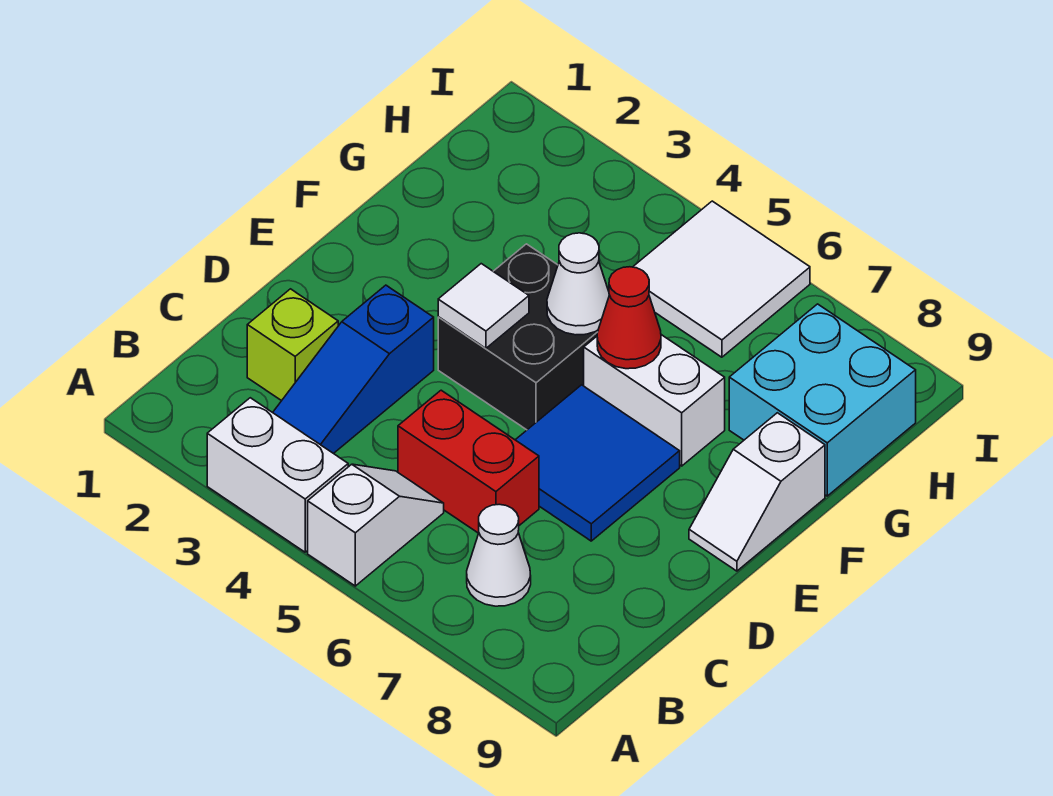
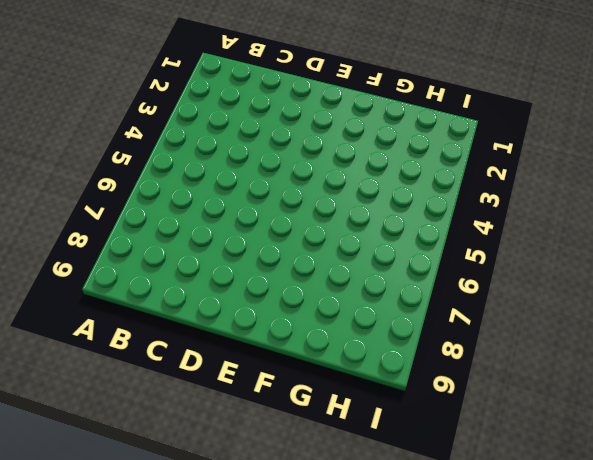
none -> white 1x2 brick [207,398,348,552]
none -> white 1x2 slope [308,464,444,586]
none -> blue 1x3 slope [273,285,434,454]

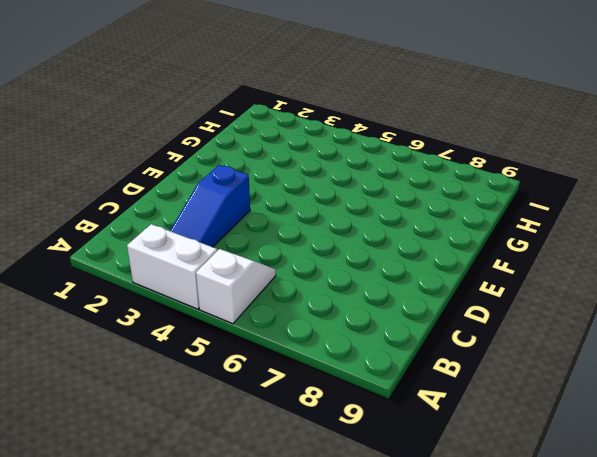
none -> white 1x1 cone [467,504,531,606]
none -> lime 1x1 brick [247,289,338,401]
none -> red 1x2 brick [398,390,539,533]

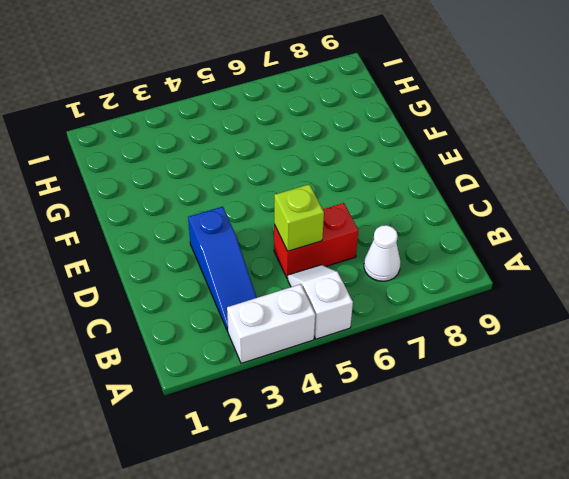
lime 1x1 brick [274,184,324,251] -> lime 1x1 brick moved to [247,289,338,401]
none -> blue 2x2 tile [516,385,680,541]
none -> black 2x2 brick [438,244,598,430]
none -> white 1x2 slope [689,413,825,571]

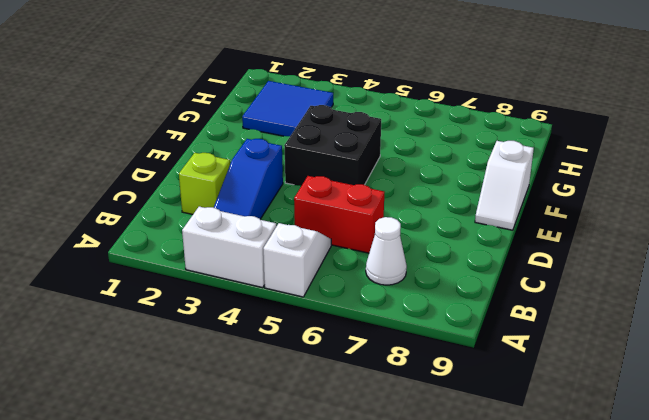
blue 2x2 tile [242,81,333,136] -> blue 2x2 tile moved to [516,385,680,541]
none -> white 1x2 brick [584,335,725,466]
none -> cyan 2x2 brick [729,304,916,496]
none -> white 2x2 tile [633,201,810,357]

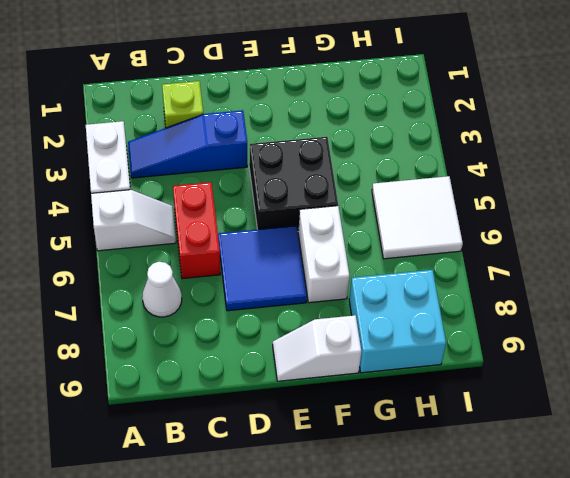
none -> white 1x1 tile [438,264,529,348]
none -> white 1x1 cone [547,233,609,335]
none -> red 1x1 cone [597,267,661,369]

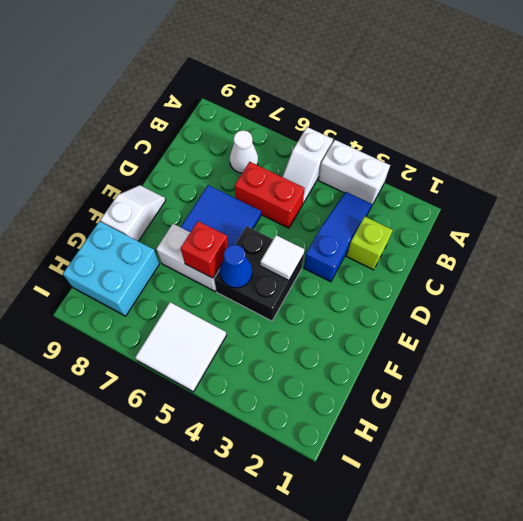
blue 1x1 cone [220,245,252,288] -> white 1x1 cone [547,233,609,335]
red 1x1 brick [181,221,228,278] -> red 1x1 cone [597,267,661,369]

